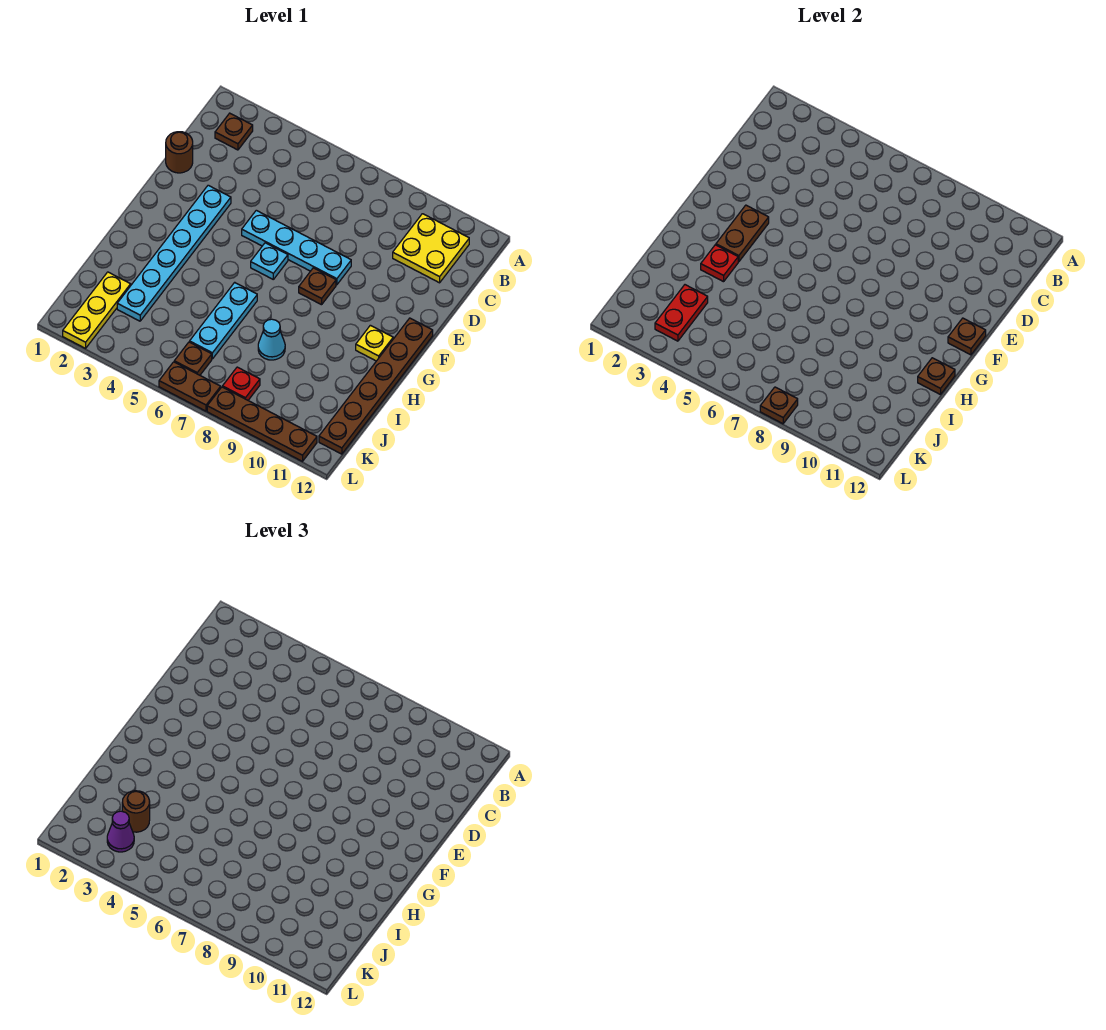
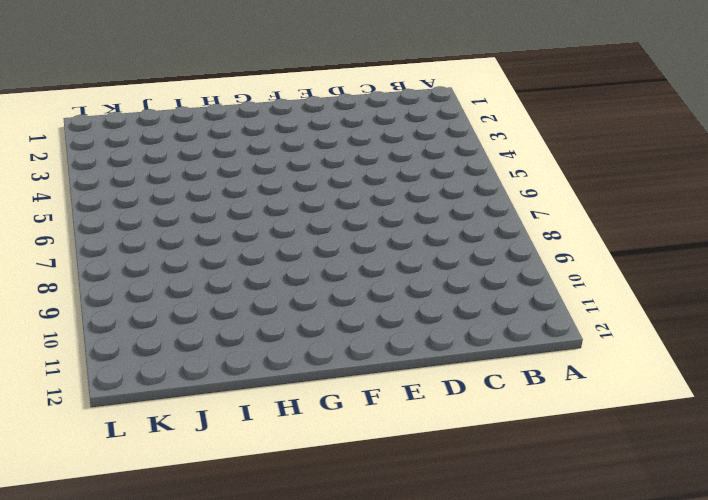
none -> brown 1x1 plate [215,113,253,150]
none -> yellow 2x2 plate [393,214,469,283]
none -> brown 1x1 round brick [166,132,193,173]

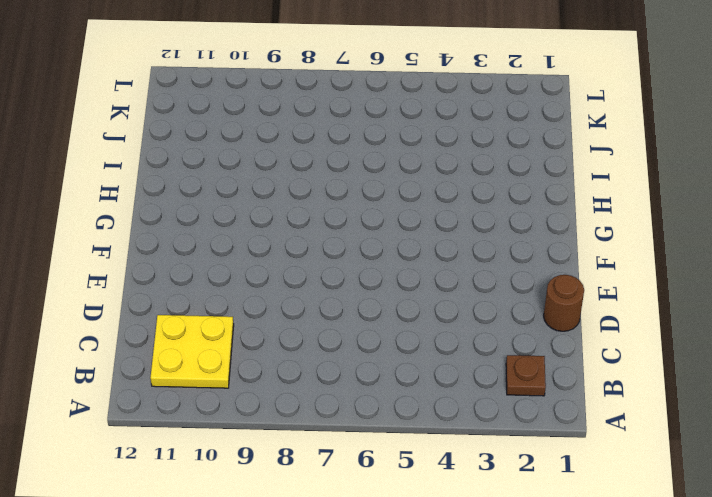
none -> cyan 1x6 plate [117,185,231,321]
none -> cyan 1x4 plate [242,210,351,285]
none -> cyan 1x1 plate [251,243,288,279]

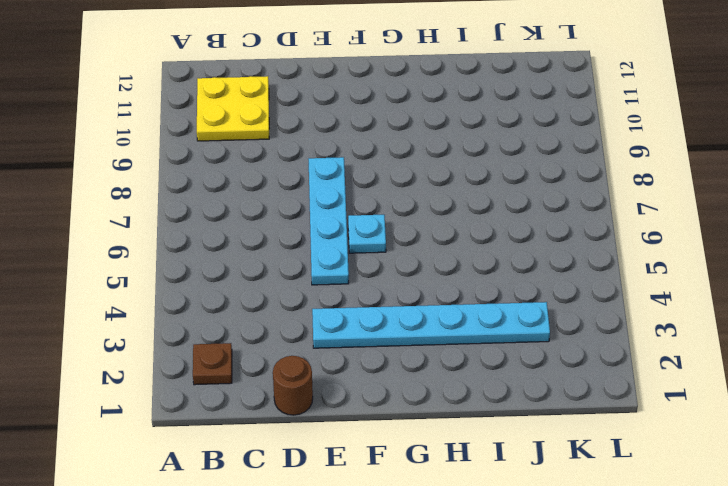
none -> brown 1x1 plate [299,268,336,305]
none -> brown 1x6 plate [319,318,433,454]
none -> yellow 1x1 plate [356,325,393,361]

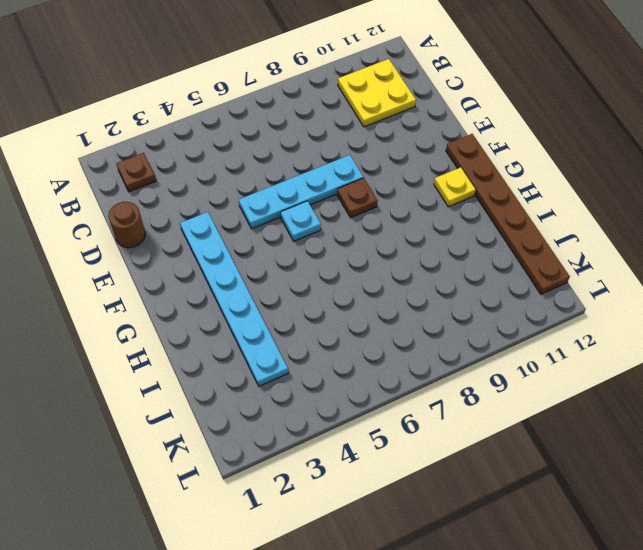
none -> cyan 1x3 plate [190,282,257,359]
none -> cyan 1x1 cone [258,319,285,360]
none -> yellow 1x3 plate [63,272,131,348]

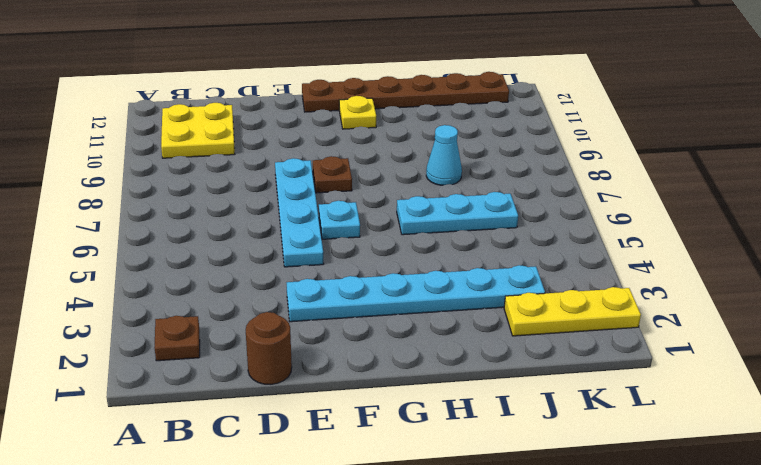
none -> brown 1x1 plate [174,342,212,375]
none -> red 1x1 plate [223,367,260,400]
none -> brown 1x2 plate [159,362,221,411]

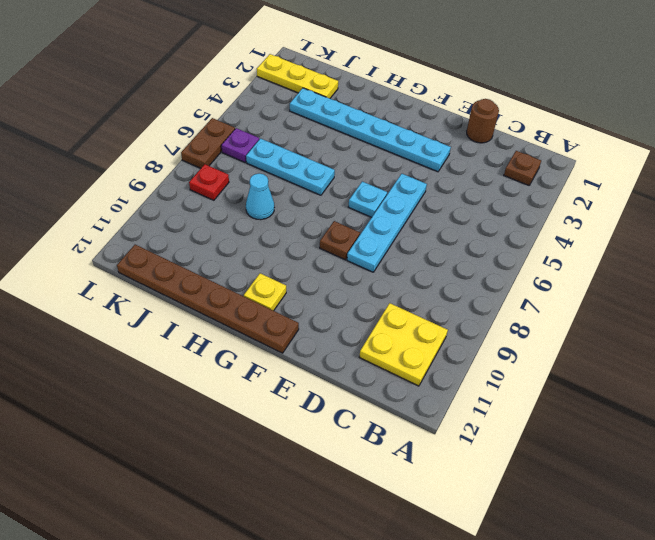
purple 1x1 plate [222,128,259,162] -> brown 1x1 plate [174,342,212,375]
none -> brown 1x4 plate [207,387,317,461]
none -> brown 1x2 plate [716,205,769,262]
none -> brown 1x1 plate [948,318,986,355]

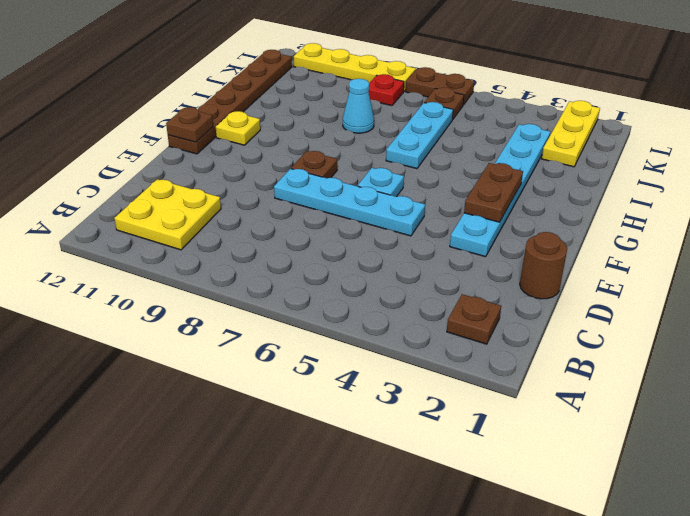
yellow 1x4 plate [294,43,416,91] -> brown 1x4 plate [207,387,317,461]
none -> red 1x1 plate [701,245,738,282]
none -> brown 1x1 plate [918,358,955,395]
none -> red 1x2 plate [655,285,708,341]

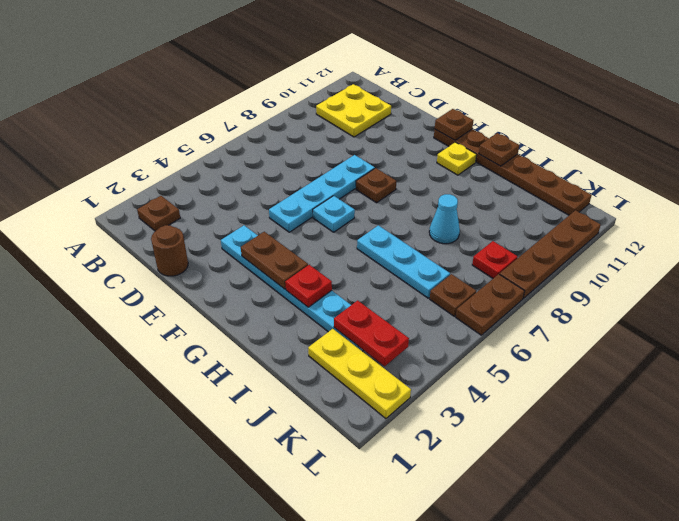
none -> brown 1x1 plate [760,387,798,424]
none -> brown 1x1 round brick [122,791,150,832]
none -> purple 1x1 cone [107,811,134,852]

